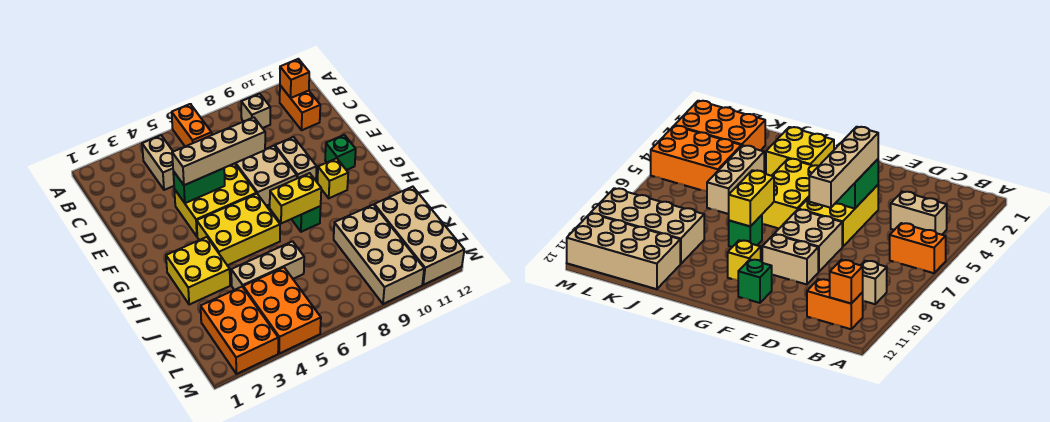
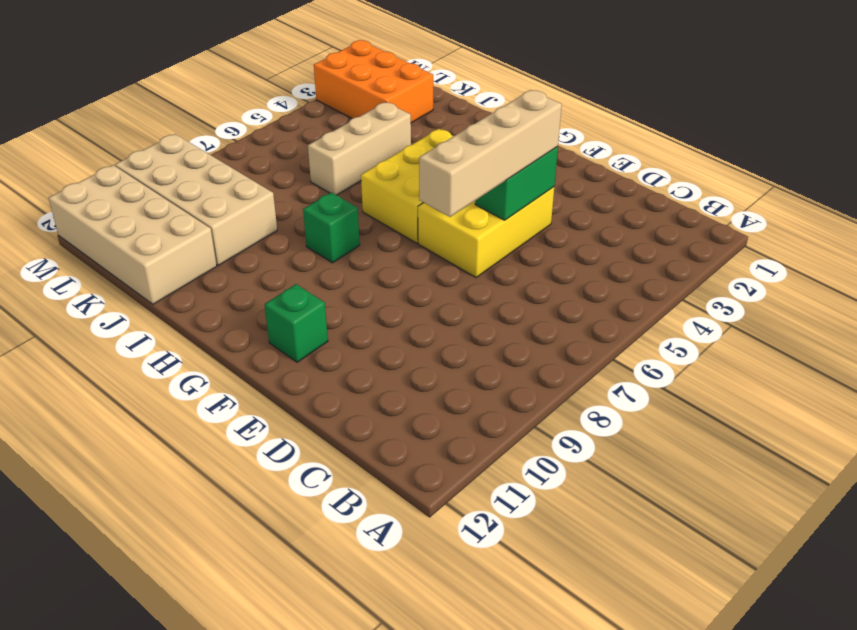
none -> orange 1x2 brick [172,104,212,146]
none -> tan 1x2 brick [142,135,174,190]
none -> tan 1x1 brick [241,94,270,128]

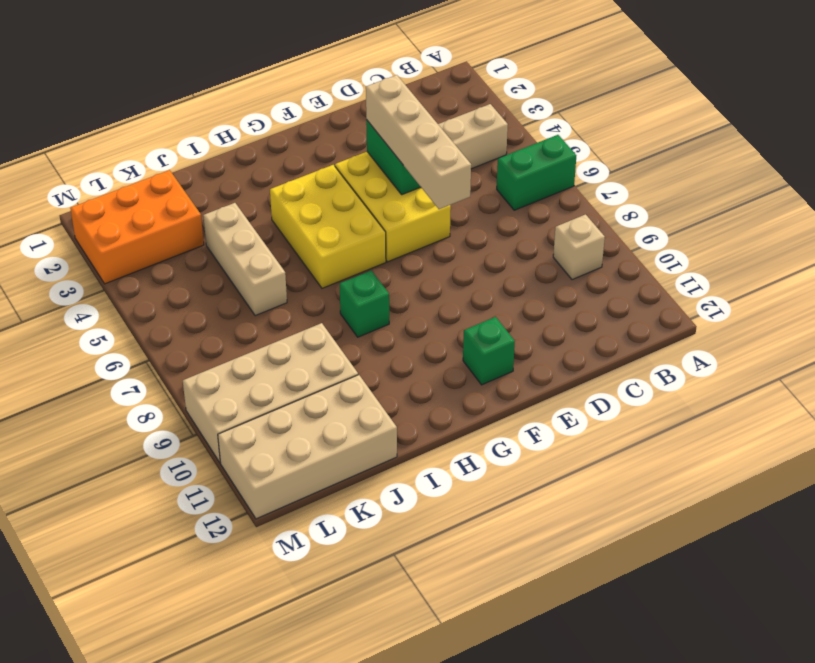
green 1x2 brick [497,135,576,210] -> orange 1x2 brick [172,104,212,146]
none -> orange 1x2 brick [280,86,320,130]
none -> tan 2x2 brick [235,146,297,206]
none -> tan 1x2 brick [275,137,317,180]

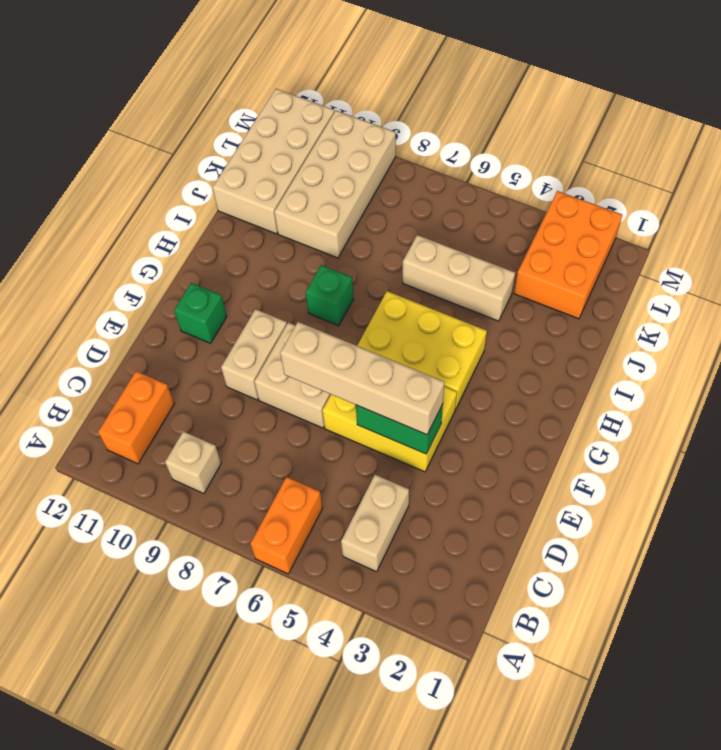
none -> yellow 1x1 brick [317,158,348,198]
none -> yellow 2x2 brick [166,237,230,305]
none -> orange 2x3 brick [243,267,321,354]

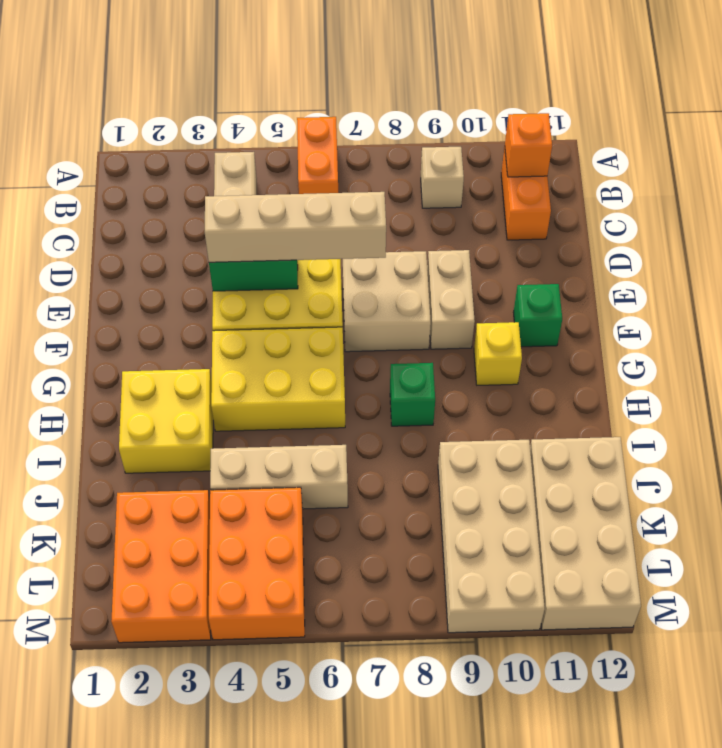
none -> yellow 1x2 brick [270,173,321,223]

